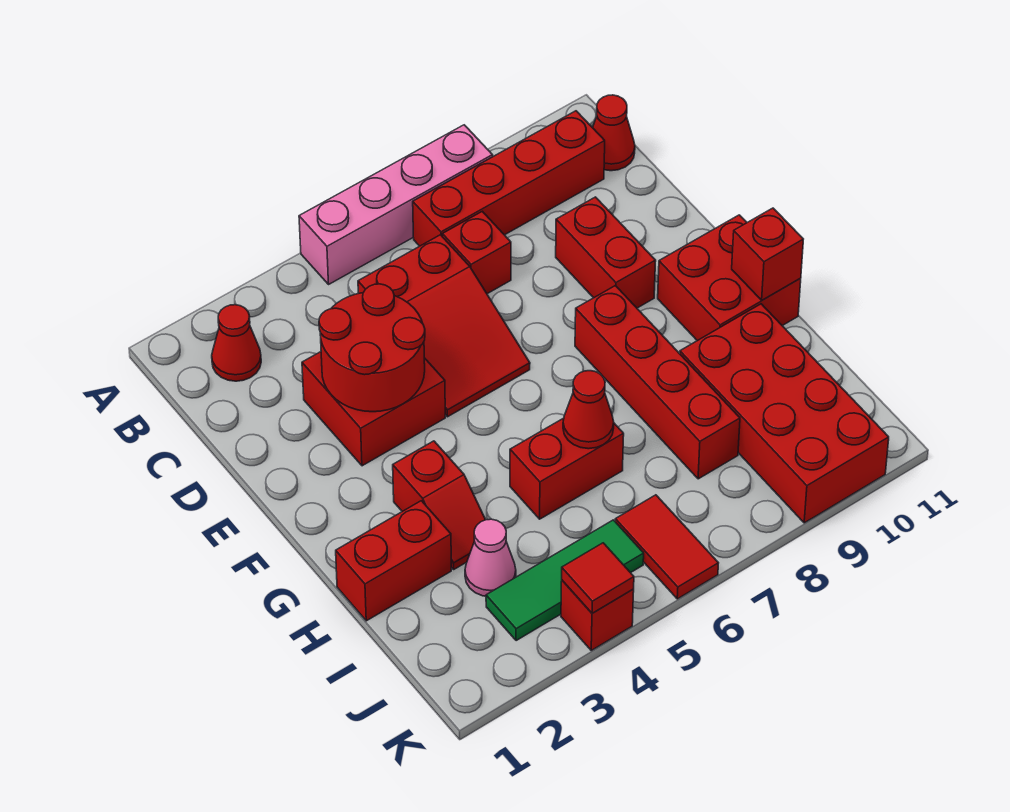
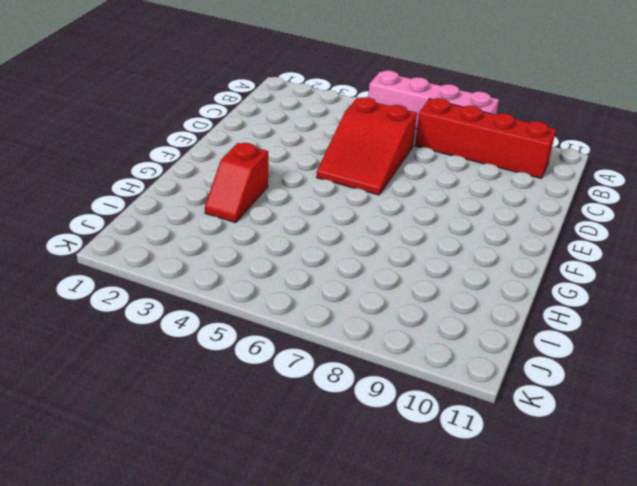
none -> red 1x1 cone [212,305,261,381]
none -> red 1x1 cone [593,95,635,171]
none -> red 1x1 brick [443,211,511,294]

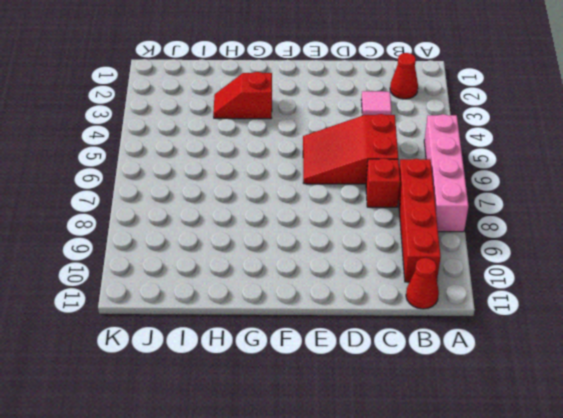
pink 1x1 tile [361,91,392,115] -> none
none -> red 2x2 brick [302,352,445,466]
none -> red 1x2 brick [556,197,656,308]
none -> red 1x4 brick [575,286,740,479]

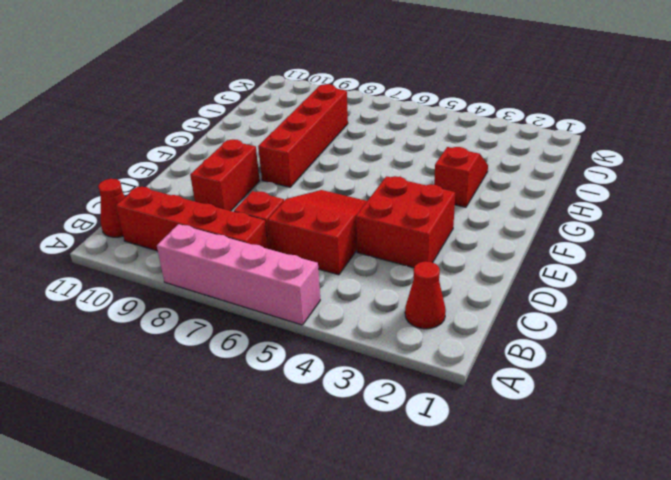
none -> red 2x2 brick [658,215,801,341]
none -> red 1x2 brick [336,501,451,621]
none -> red 1x2 brick [510,418,624,519]

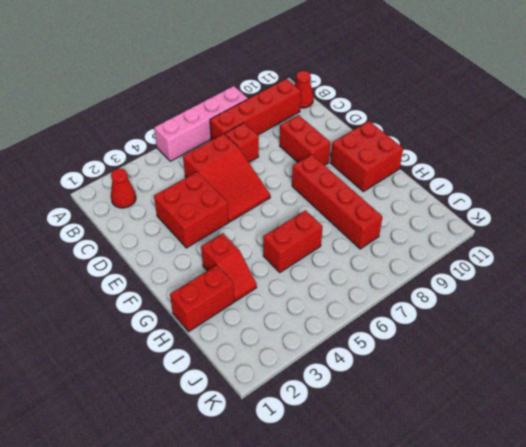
none -> red 2x4 brick [680,304,889,523]
none -> pink 1x1 cone [465,519,516,596]
none -> green 1x3 tile [486,520,644,641]

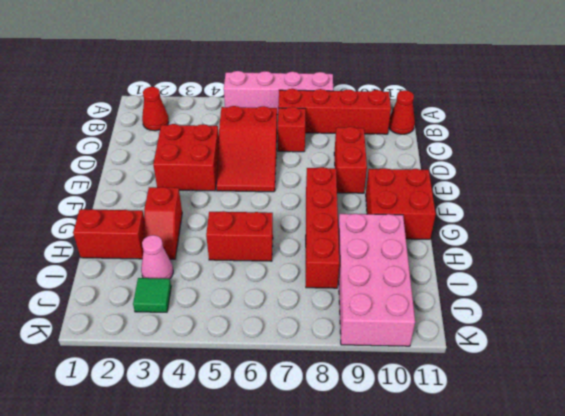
pink 2x4 brick [338,214,415,346] -> red 2x4 brick [680,304,889,523]
green 1x1 tile [133,278,171,312] -> green 1x3 tile [486,520,644,641]
none -> red 1x2 tile [615,495,718,599]
none -> red 1x1 brick [561,581,634,650]
none -> red 2x2 round brick [319,284,425,412]

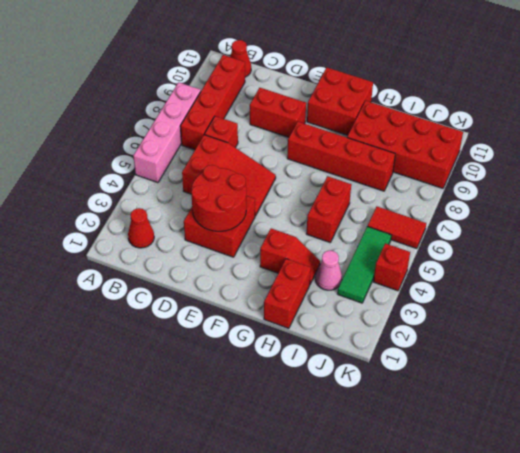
none -> red 1x1 brick [732,208,803,300]
none -> red 1x1 cone [563,371,614,449]
none -> red 1x1 tile [562,543,634,613]

